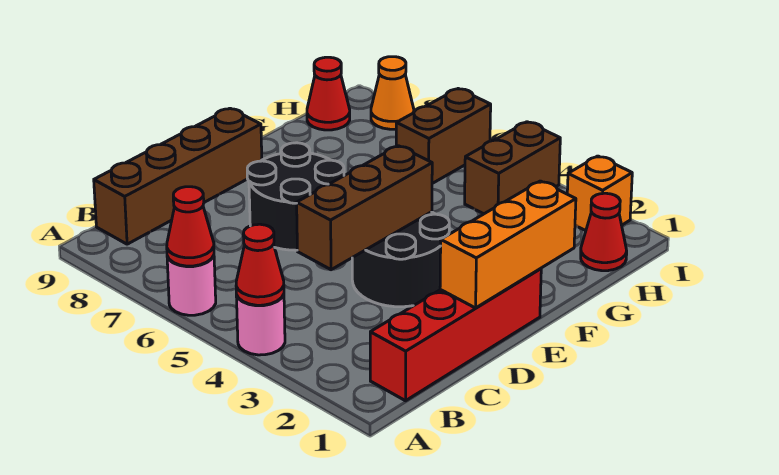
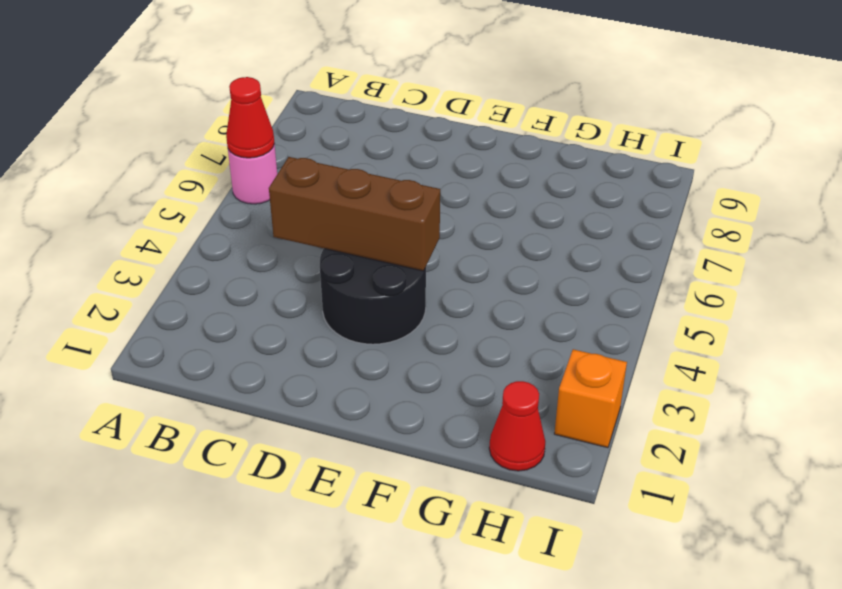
none -> pink 1x1 round brick [236,294,285,355]
none -> red 1x4 brick [370,269,541,401]
none -> brown 1x4 brick [94,109,262,244]

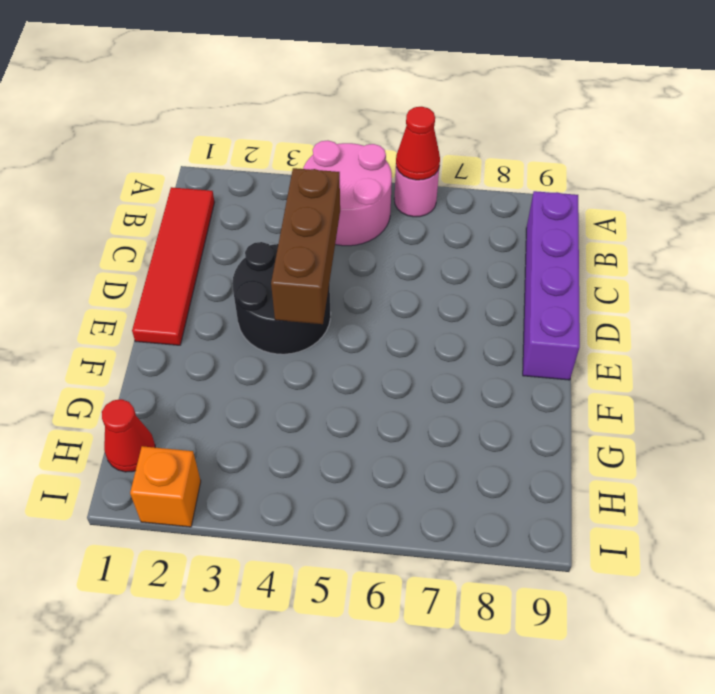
pink 2x2 round brick [303,141,392,246] -> pink 1x1 round brick [236,294,285,355]
red 1x4 tile [132,187,215,345] -> red 1x4 brick [370,269,541,401]
purple 1x4 brick [523,191,580,380] -> brown 1x4 brick [94,109,262,244]
none -> black 2x2 round brick [247,143,344,250]
none -> brown 1x2 brick [465,122,560,214]
none -> brown 1x2 brick [396,89,491,183]

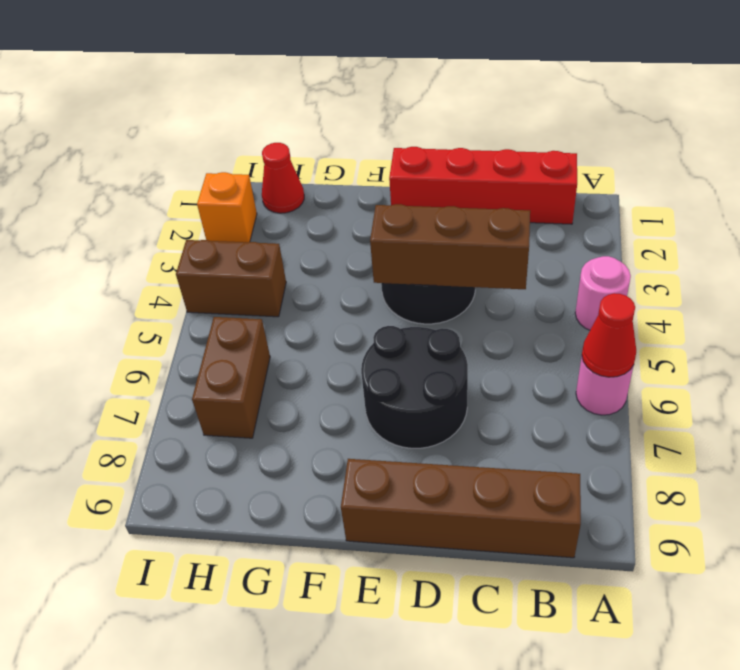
brown 1x2 brick [192,317,270,438] -> brown 1x2 brick turned to [396,89,491,183]
none -> red 1x1 cone [307,57,350,130]
none -> orange 1x1 cone [371,57,414,129]
none -> red 1x1 cone [236,224,284,305]

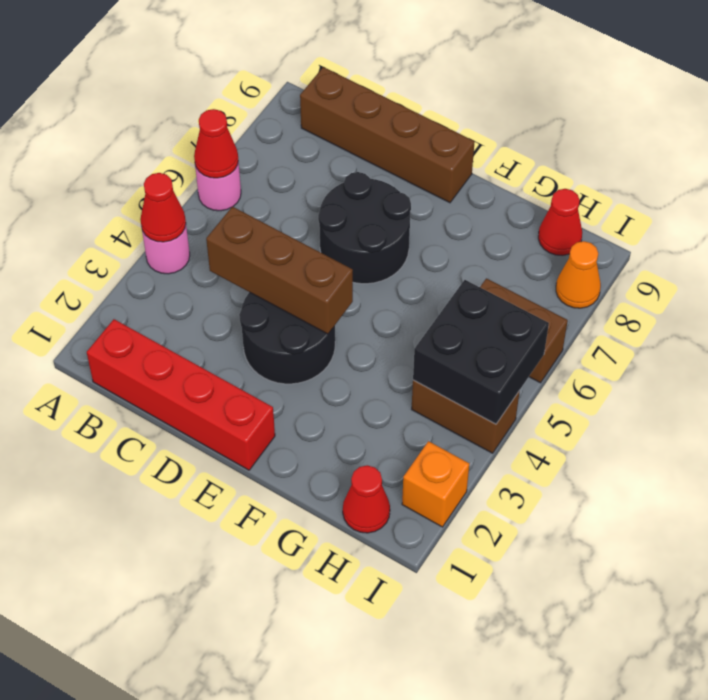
black 2x2 brick [413,280,549,424] -> none
none -> orange 1x3 brick [440,181,576,308]

